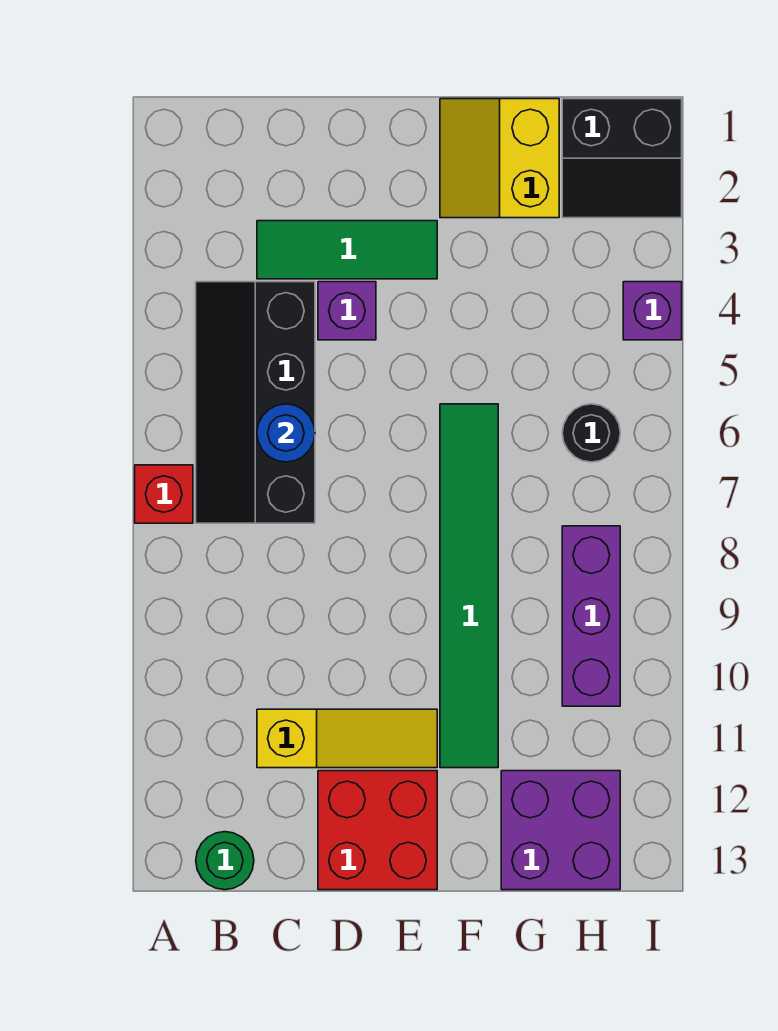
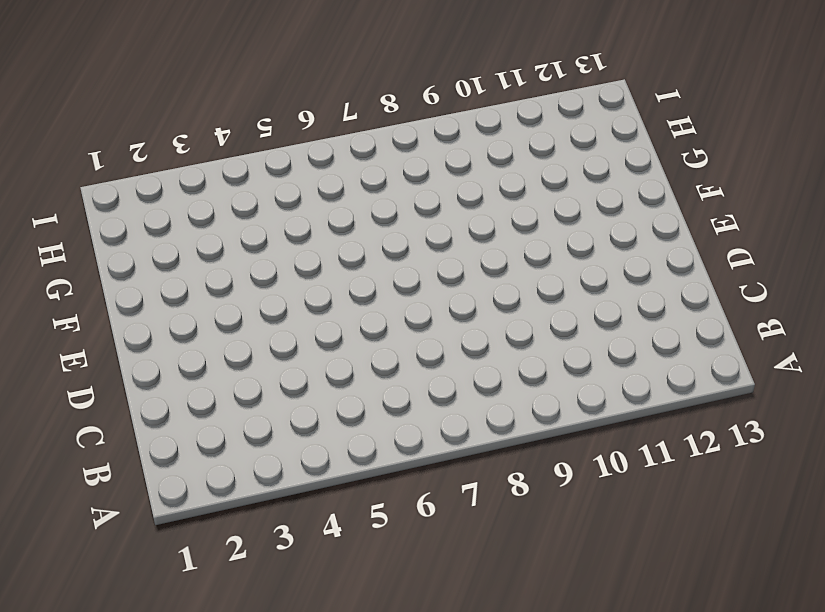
none -> red 1x1 brick [135,465,193,523]
none -> black 2x4 slope [196,282,315,523]
none -> green 1x1 round brick [196,832,254,890]

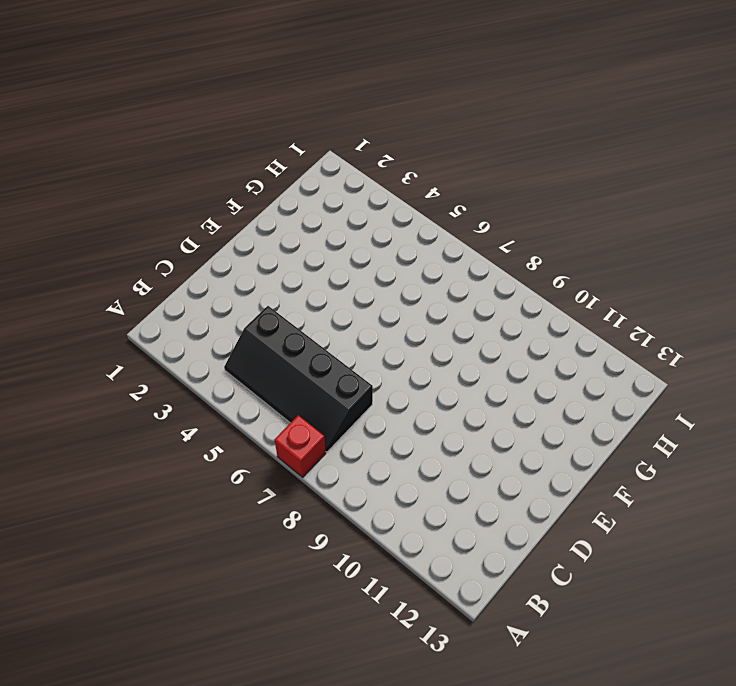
none -> green 1x1 round brick [196,832,254,890]
none -> green 1x3 tile [257,221,437,279]
none -> yellow 1x3 slope [257,709,437,768]

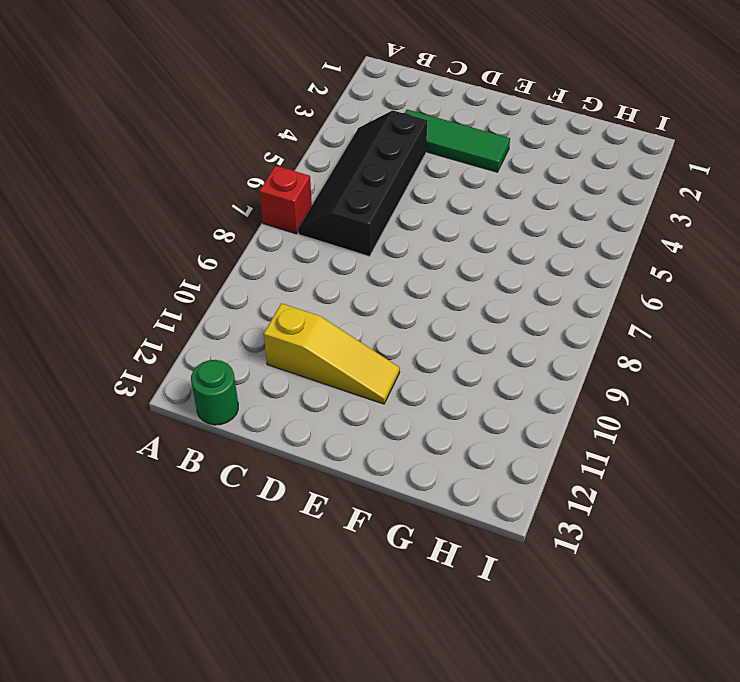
none -> purple 1x1 brick [318,282,376,340]
none -> red 2x2 brick [318,771,437,890]
none -> yellow 2x2 slope [440,99,559,218]

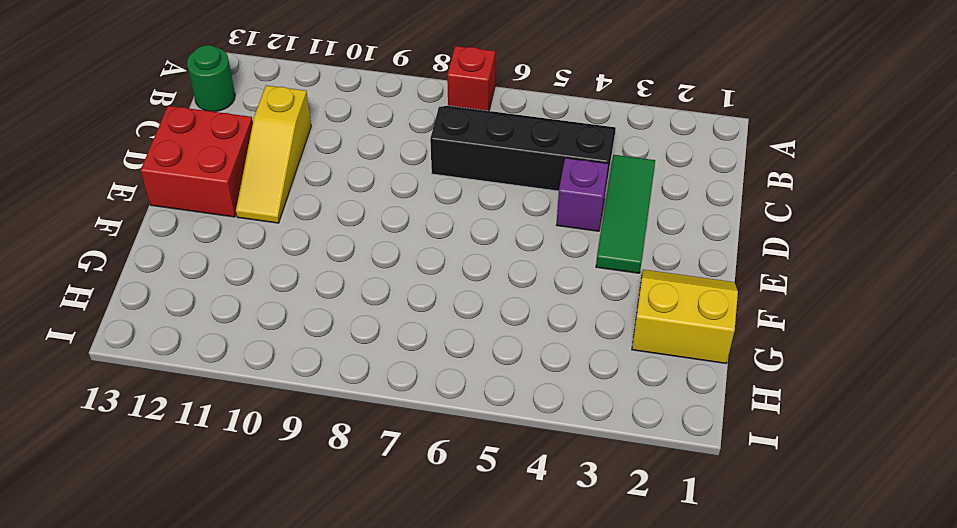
none -> green 1x6 tile [440,404,498,768]
none -> purple 2x2 brick [501,771,620,890]
none -> black 2x2 slope [562,99,682,218]

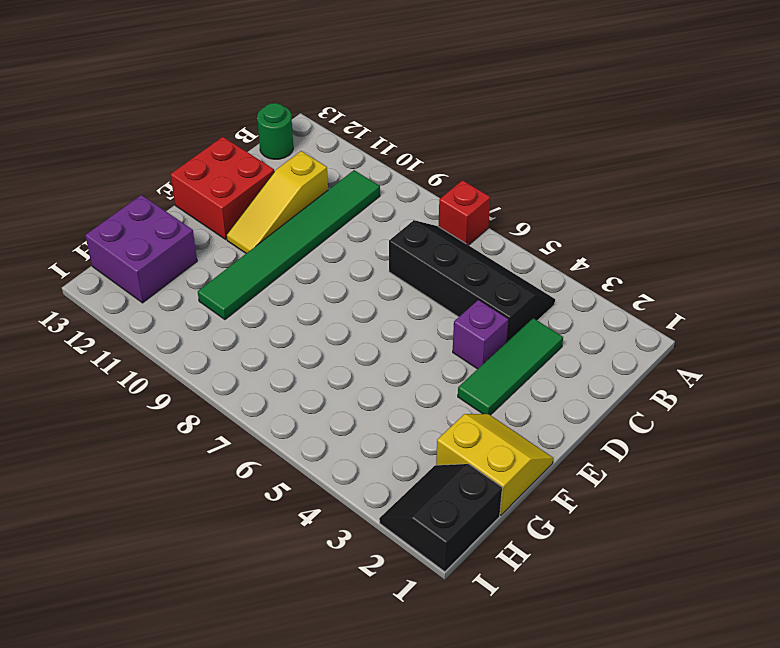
green 1x6 tile [198,170,380,319] -> green 1x6 tile turned to [440,404,498,768]
none -> black 1x1 round brick [562,404,620,462]
none -> purple 1x3 brick [562,526,620,706]
none -> purple 1x1 brick [623,282,682,340]

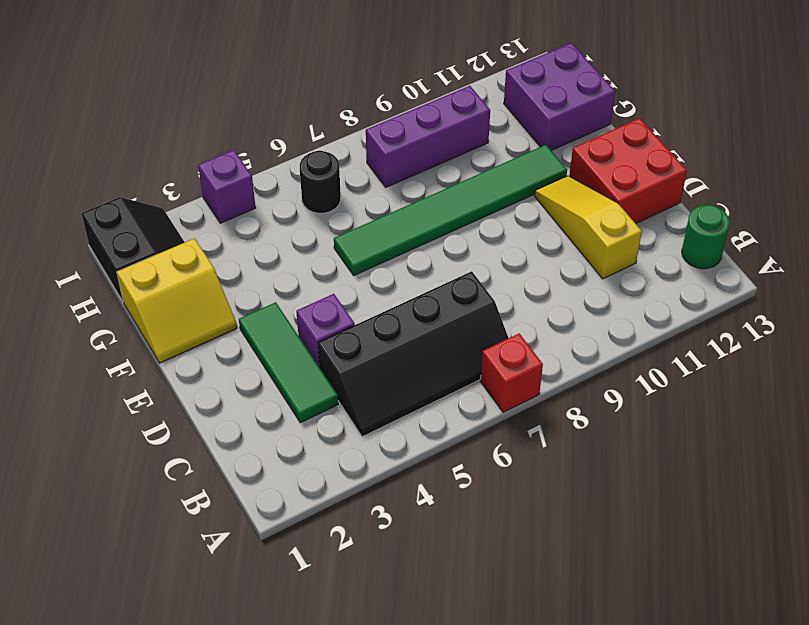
none -> blue 1x1 round brick [257,404,315,462]

